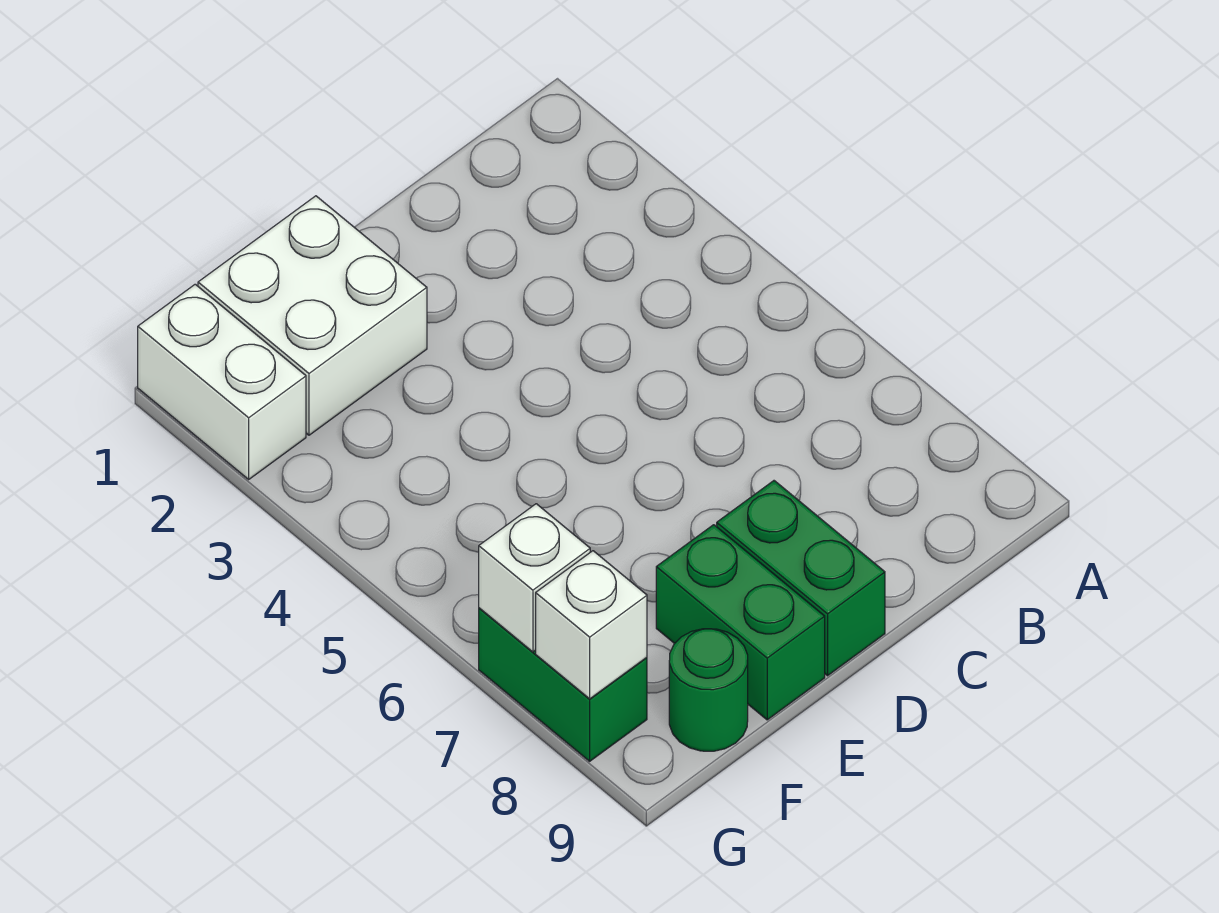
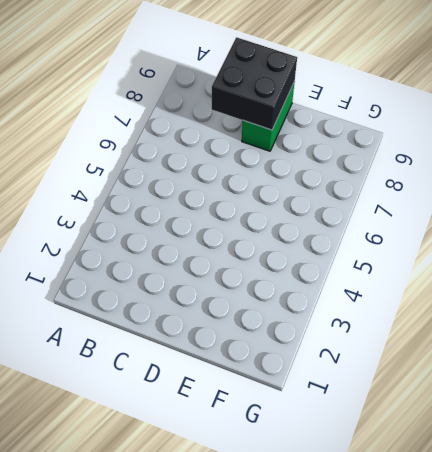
black 2x2 brick [212,37,297,130] -> none
none -> white 2x2 brick [198,196,427,435]
none -> green 1x2 brick [656,525,825,720]

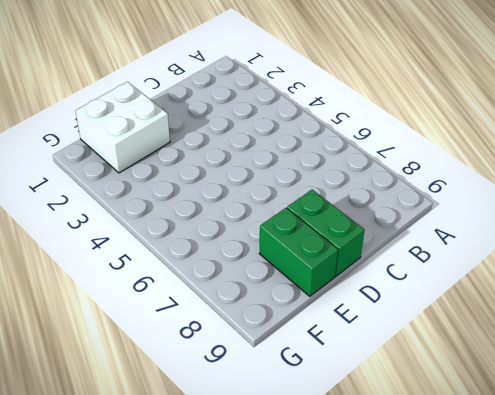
none -> green 1x1 round brick [669,629,748,751]
none -> white 1x2 brick [138,284,306,479]

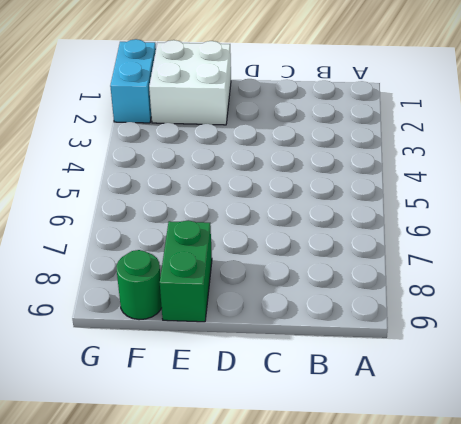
cyan 1x2 brick [110,39,156,123] -> white 1x2 brick [138,284,306,479]
none -> green 1x2 brick [717,481,885,676]
none -> green 1x2 brick [479,608,647,761]

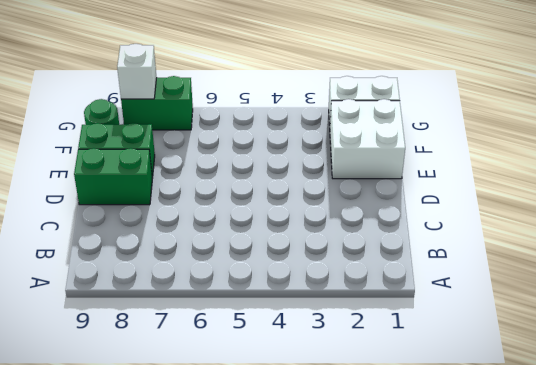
none -> white 1x1 brick [479,504,590,652]

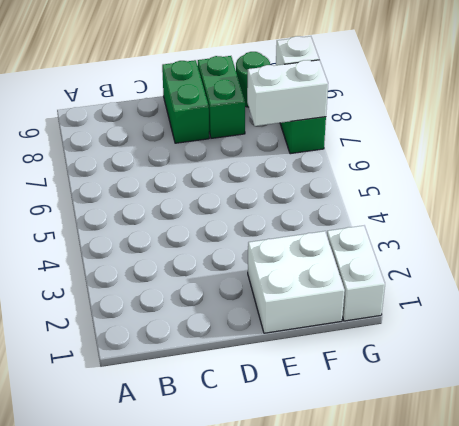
white 1x2 brick [247,60,328,126] -> white 1x1 brick [479,504,590,652]

